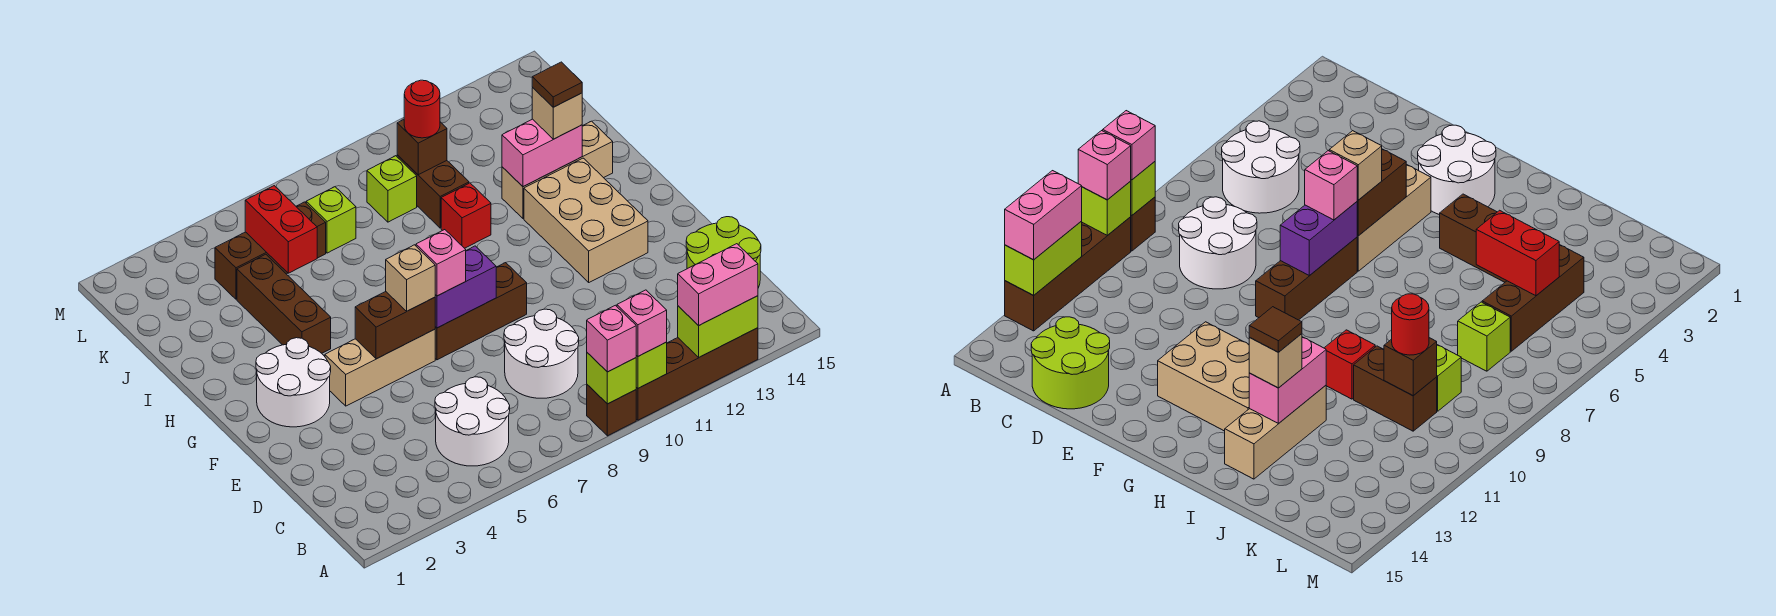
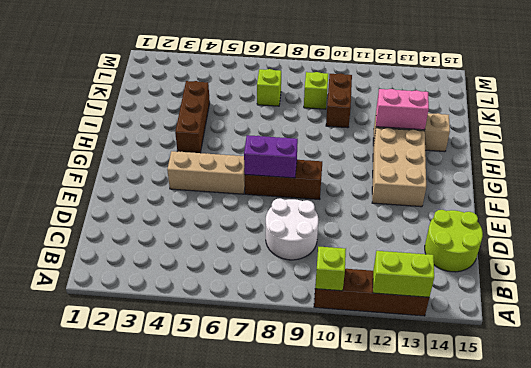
none -> brown 1x1 brick [587,385,636,436]
none -> white 2x2 round brick [435,377,510,466]
none -> white 2x2 round brick [256,338,331,427]
none -> red 1x1 brick [441,183,491,248]

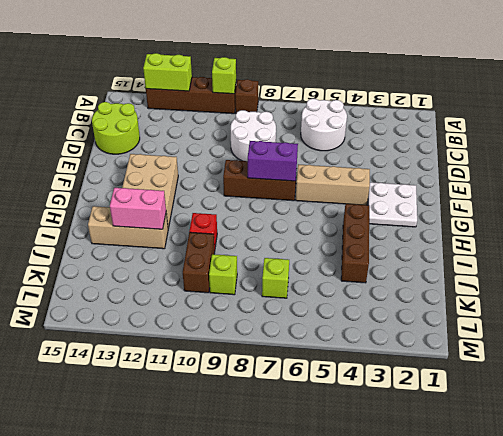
white 2x2 plate [368,182,417,227] -> white 2x2 round brick [256,338,331,427]
none -> brown 1x3 brick [215,202,326,299]
none -> lime 1x1 brick [587,353,636,404]
none -> brown 1x2 brick [355,292,435,359]
none -> red 1x2 brick [245,186,317,273]

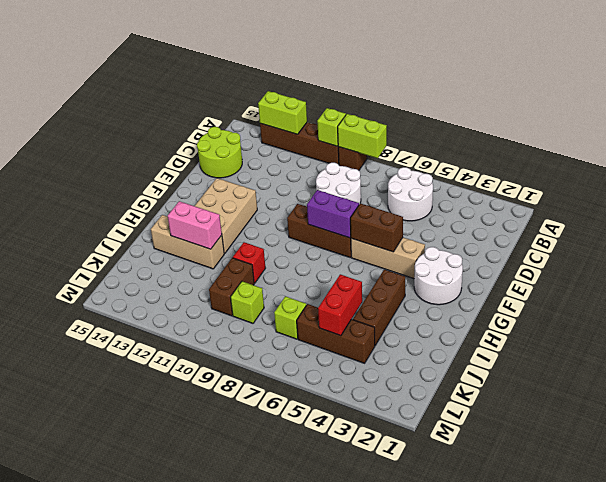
lime 1x2 brick [338,114,387,158] -> lime 1x1 brick [587,353,636,404]
none -> brown 1x1 brick [397,120,447,175]
none -> pink 1x1 brick [587,305,636,372]
none -> pink 1x1 brick [617,290,667,356]
none -> pink 1x2 brick [678,244,758,326]

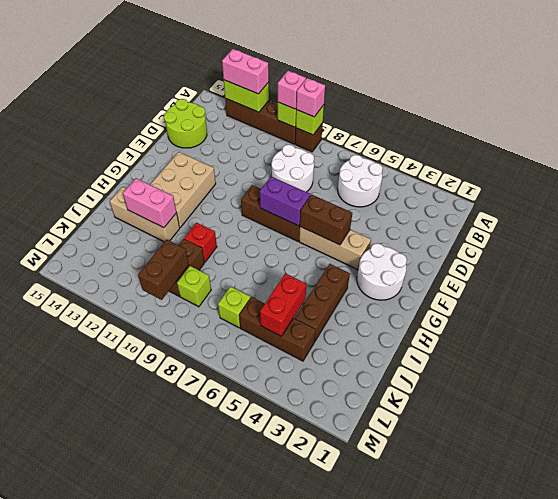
brown 1x2 brick [138,239,189,300] -> brown 1x1 brick [397,120,447,175]
none -> tan 1x1 brick [386,245,435,311]
none -> pink 1x1 brick [416,230,466,296]
none -> tan 1x1 brick [532,88,582,139]
none -> red 1x1 round brick [404,80,440,138]

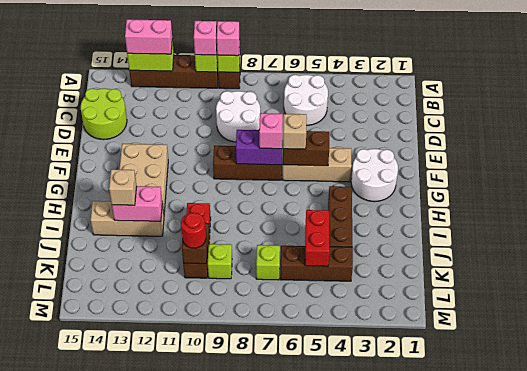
none -> brown 1x1 tile [532,62,582,107]

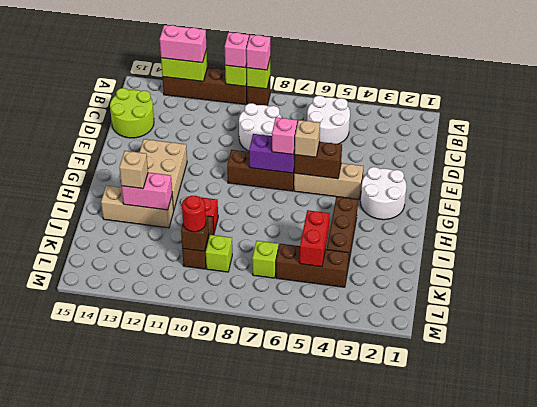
none -> brown 1x1 tile [532,62,582,107]

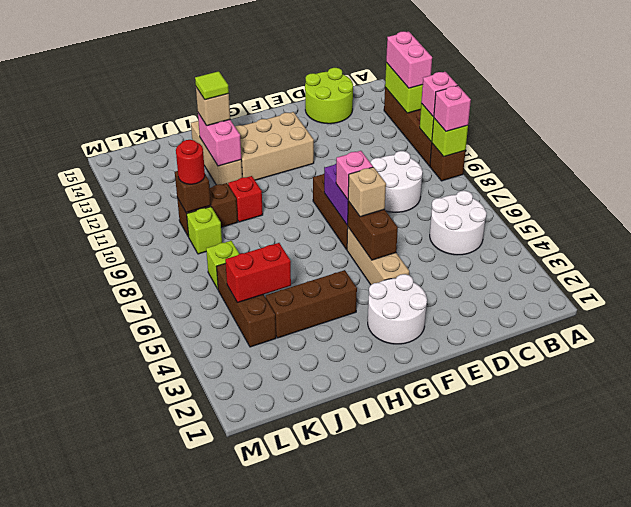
lime 1x1 tile [195,71,229,100] -> brown 1x1 tile [532,62,582,107]

